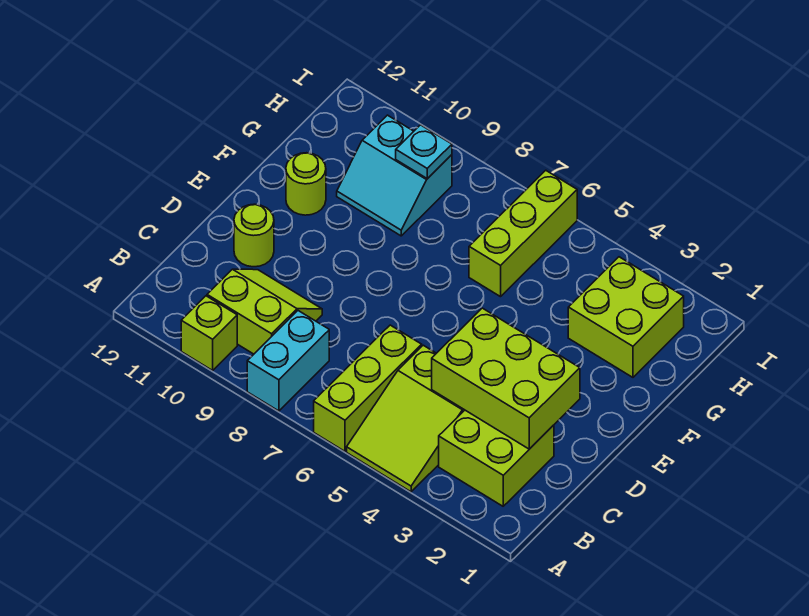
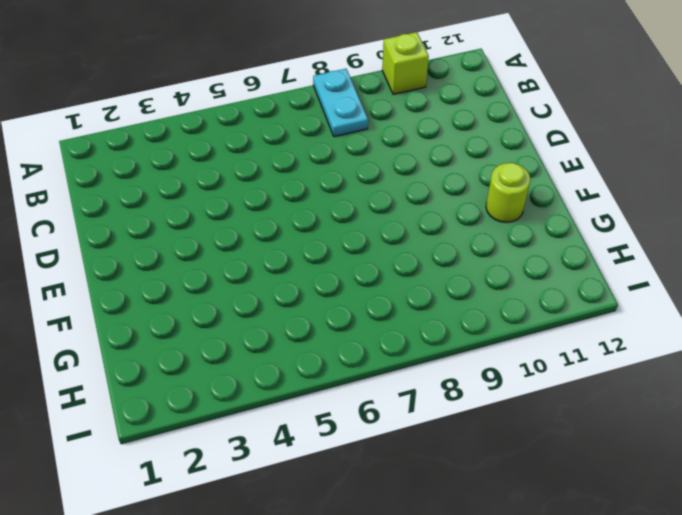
cyan 1x2 plate [313,69,368,137] -> cyan 1x2 brick [247,311,329,411]
none -> lime 2x3 slope [347,345,464,492]
none -> lime 1x3 brick [314,325,422,451]
none -> lime 2x2 brick [439,410,554,506]

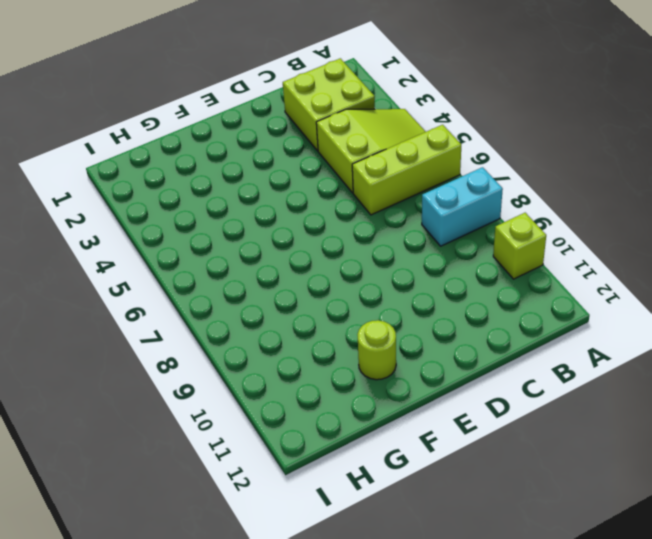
none -> lime 2x2 slope [207,269,322,354]
none -> lime 1x1 round brick [234,204,274,267]
none -> lime 2x2 brick [568,257,684,377]

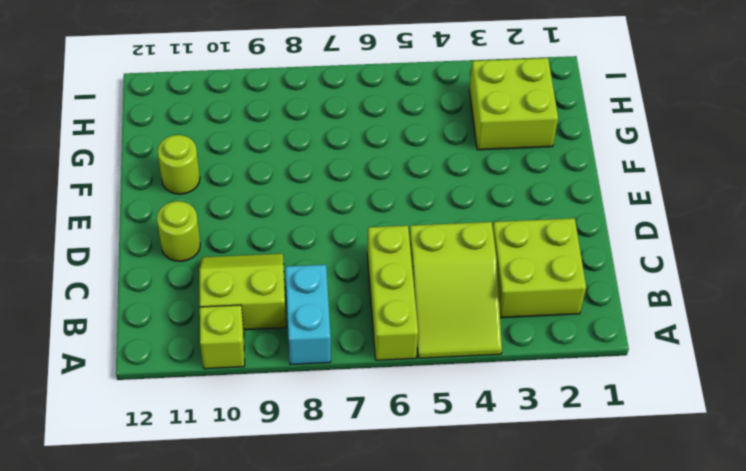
none -> lime 1x3 brick [469,170,577,297]
none -> cyan 2x2 slope [337,115,452,236]
none -> lime 2x3 brick [432,308,580,449]

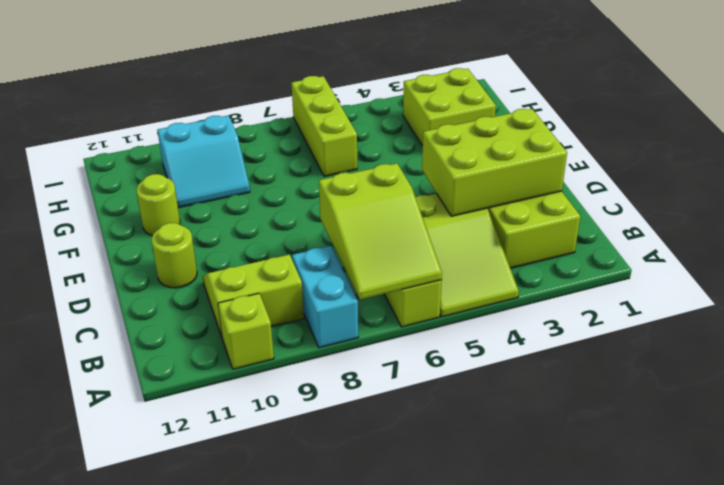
lime 2x3 slope [319,163,442,300] -> none
none -> cyan 1x1 plate [396,125,452,179]

